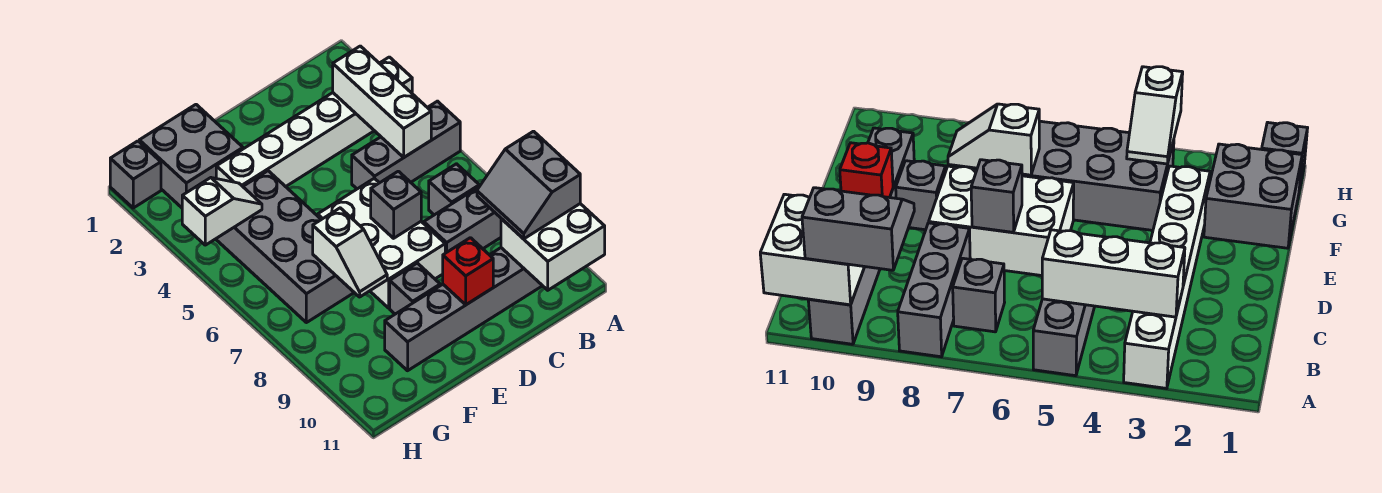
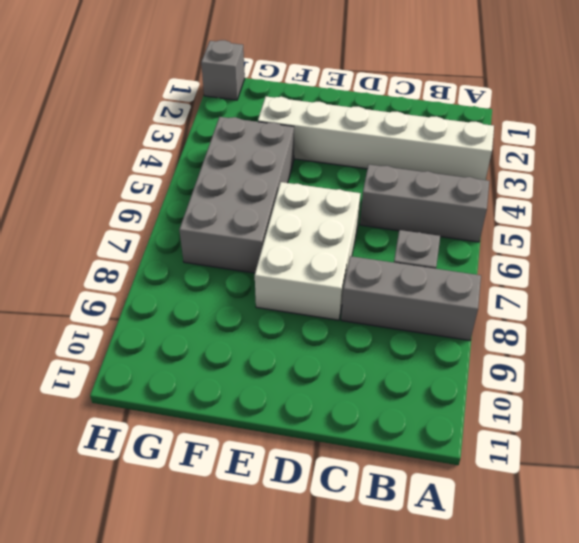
none -> grey 1x6 brick [385,248,542,371]
none -> grey 1x1 brick [390,263,440,314]
none -> grey 2x2 brick [139,105,243,208]

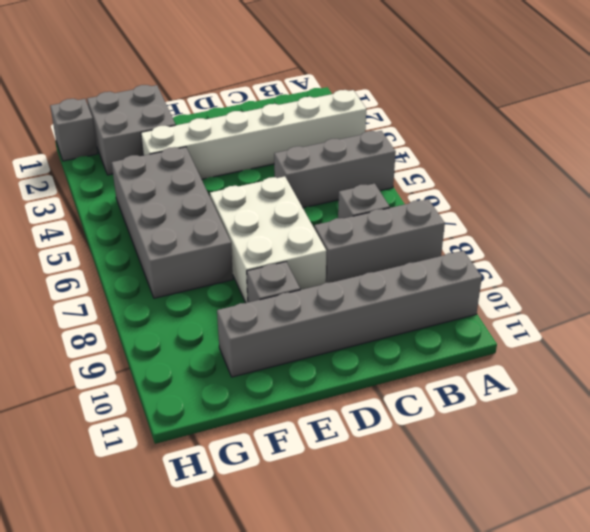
none -> white 2x2 brick [501,204,605,290]
none -> white 1x3 brick [333,46,431,157]
none -> grey 1x1 brick [371,171,421,238]

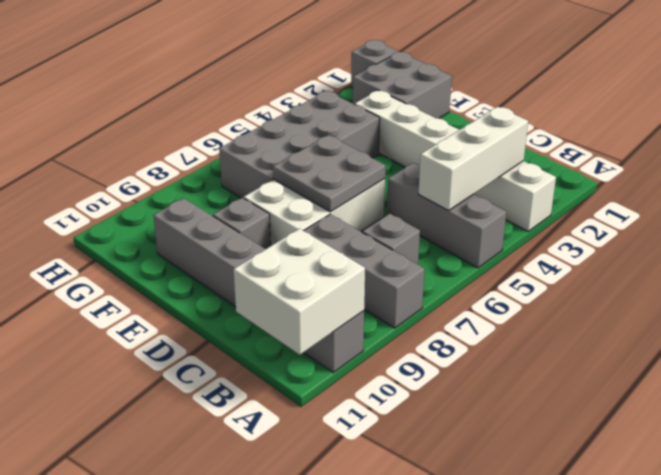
grey 2x2 plate [273,135,386,212] -> grey 1x1 brick [371,171,421,238]
none -> red 1x1 brick [443,238,493,305]
none -> white 1x2 slope [313,208,387,297]
none -> white 1x2 slope [182,178,262,245]

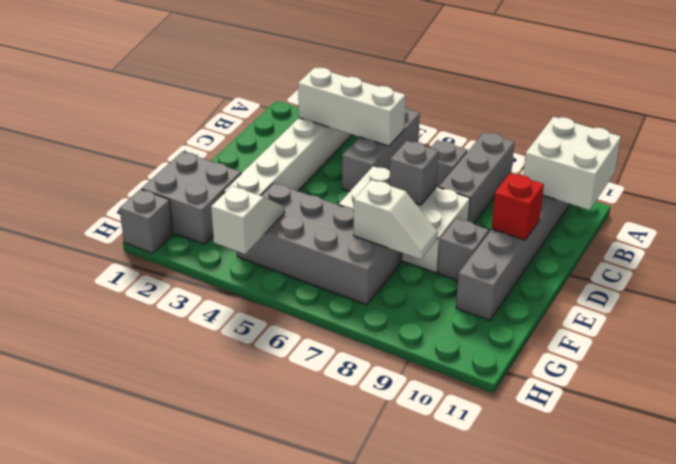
none -> grey 2x2 slope [477,131,580,239]

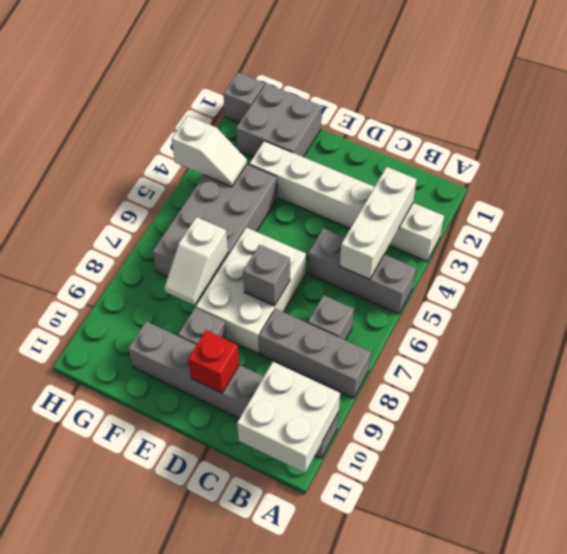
none -> grey 2x2 slope [477,131,580,239]

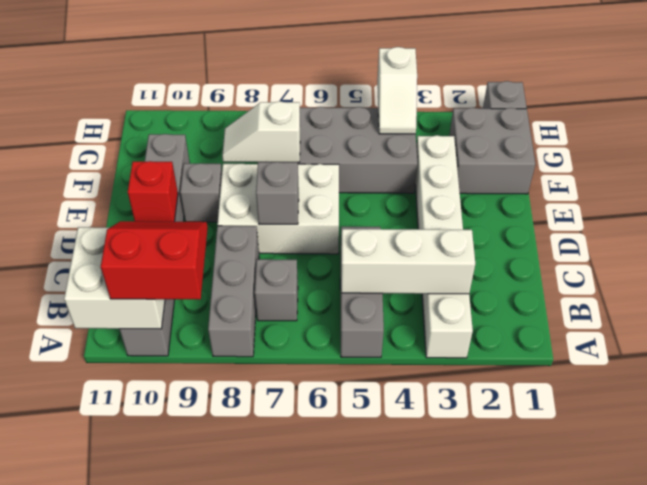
red 2x2 slope [101,221,208,299] -> grey 2x2 slope [477,131,580,239]

